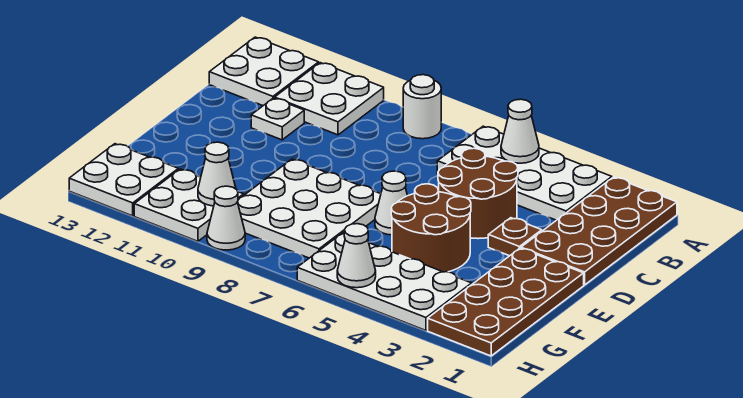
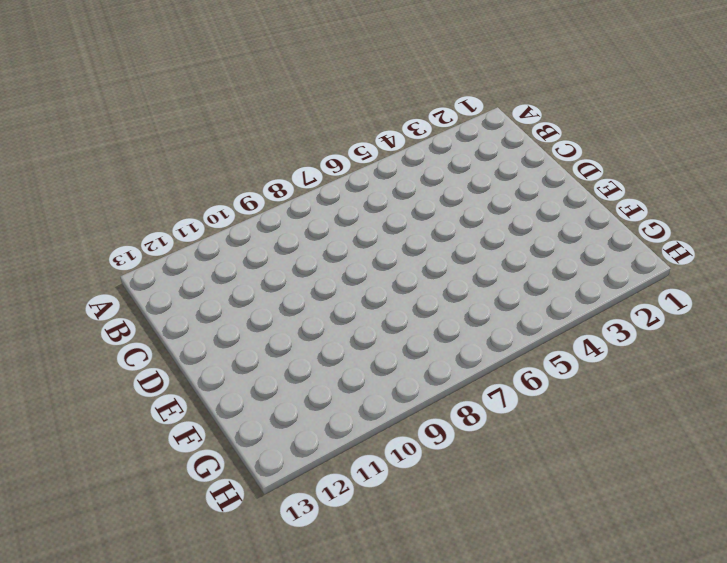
none -> brown 2x4 plate [521,177,677,285]
none -> white 2x4 plate [437,126,612,220]
none -> white 1x1 round brick [403,75,441,139]

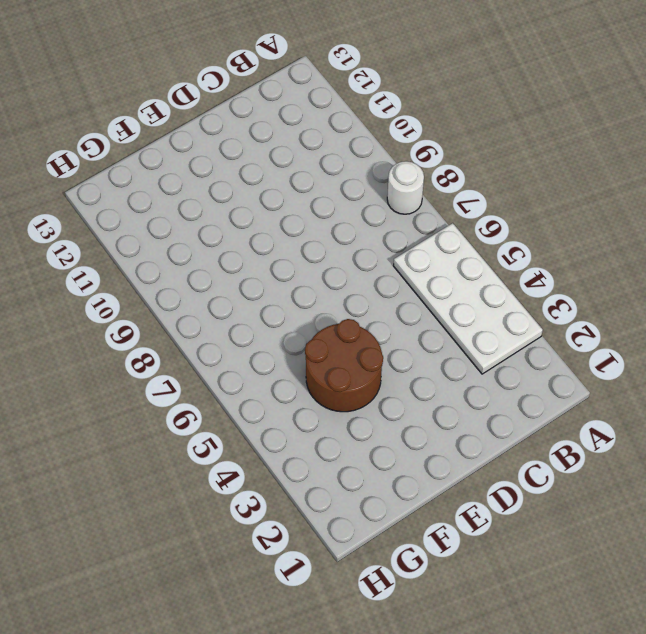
none -> brown 2x4 plate [521,177,677,285]
none -> white 2x2 plate [275,63,384,135]
none -> white 2x2 plate [209,37,319,106]

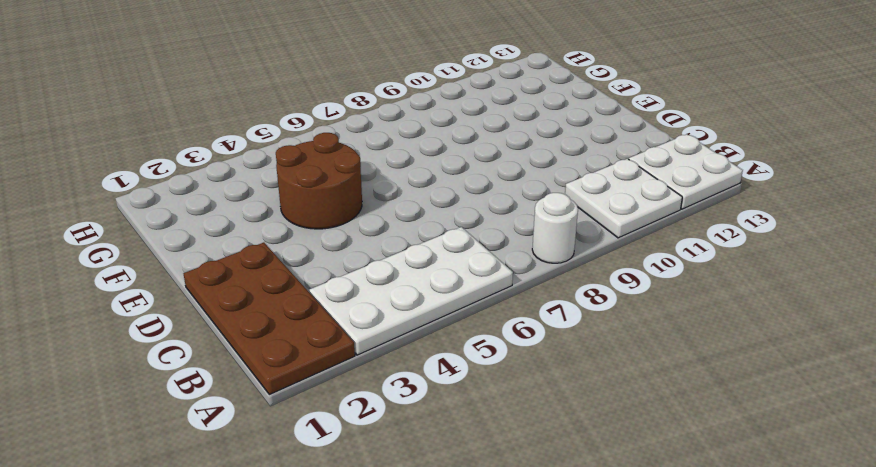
none -> brown 2x2 round brick [438,148,518,239]
none -> white 1x1 plate [251,98,304,140]
none -> brown 1x1 plate [488,218,542,256]

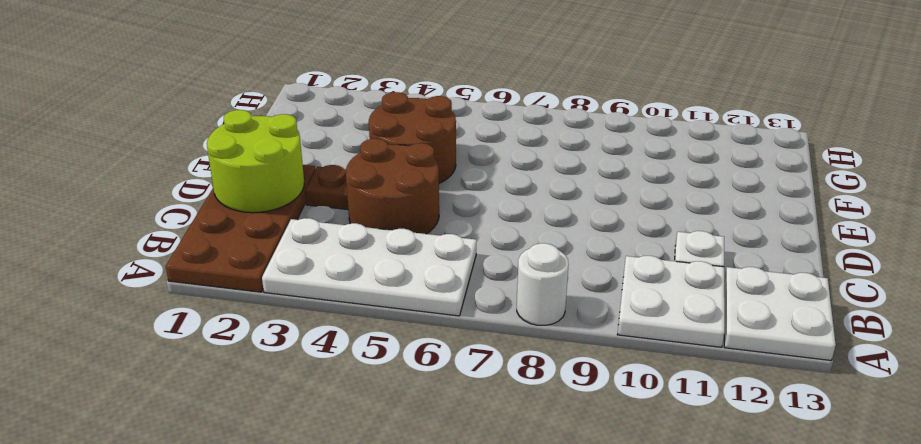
lime 2x2 round brick [207,110,304,213] -> none
none -> brown 2x4 plate [428,248,584,356]
none -> white 1x1 cone [375,171,407,235]
none -> white 3x3 plate [238,159,381,258]

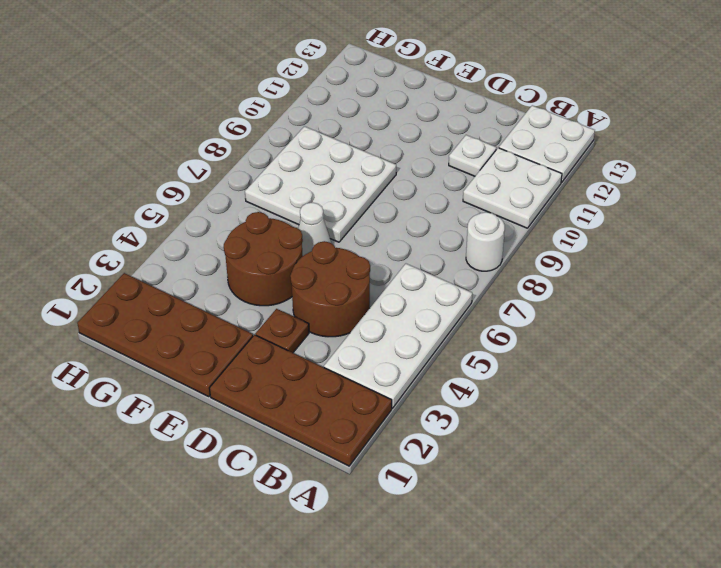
none -> white 2x4 plate [297,233,472,330]
none -> white 2x2 plate [134,169,244,241]
none -> white 2x2 plate [69,144,178,216]

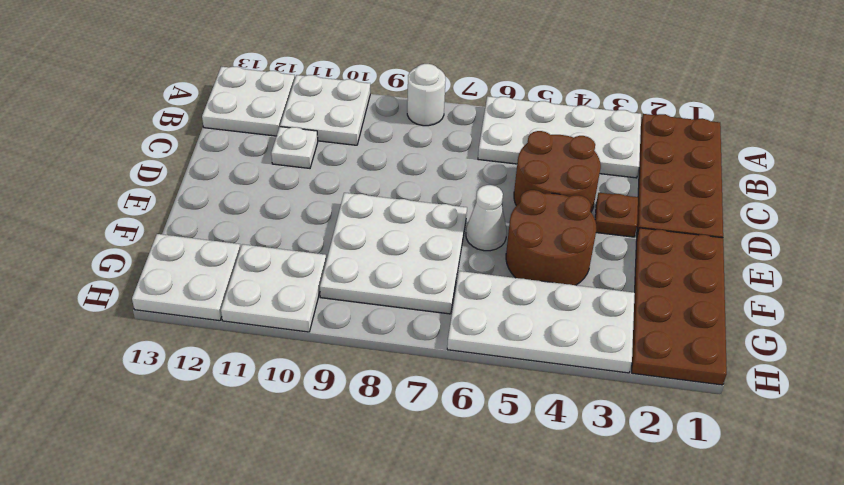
none -> white 1x1 cone [207,186,245,250]
none -> white 1x1 cone [501,99,539,163]
none -> white 1x1 cone [198,142,236,206]

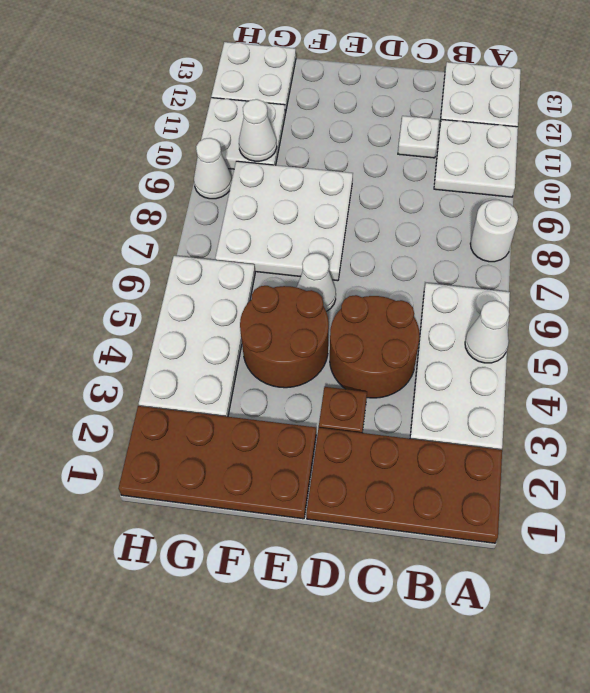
none -> white 1x1 cone [337,224,376,288]

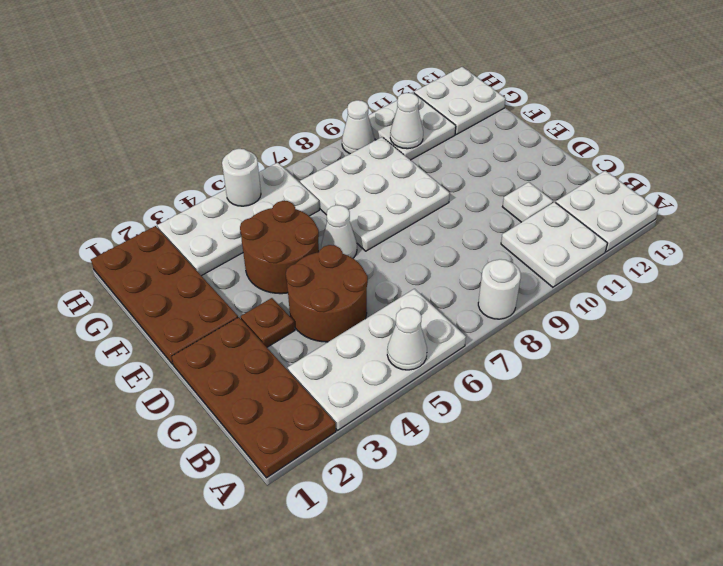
white 1x1 round brick [222,149,261,206] -> white 1x1 cone [337,224,376,288]

